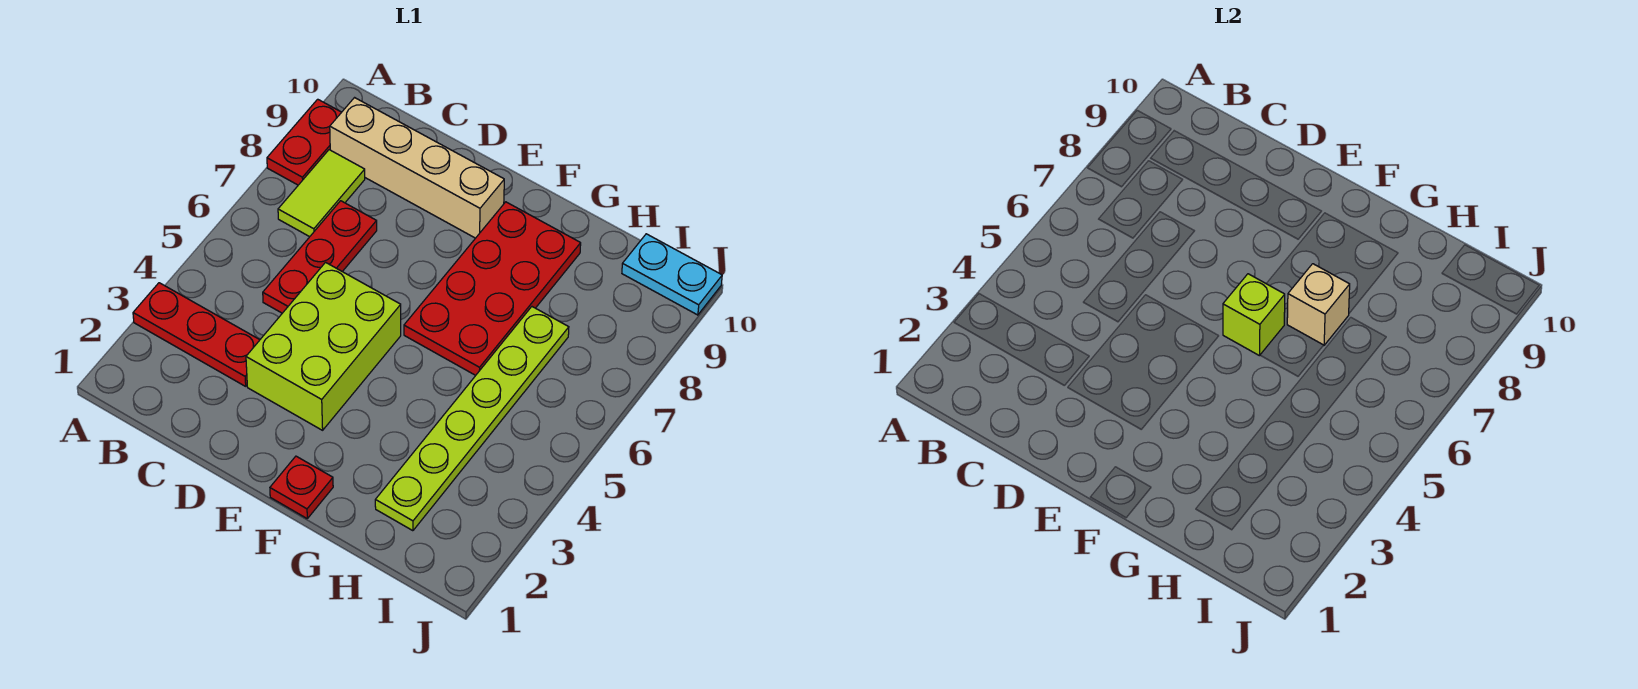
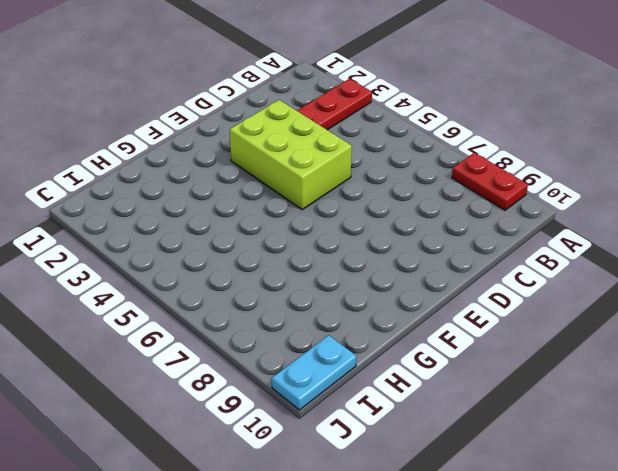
none -> lime 1x2 tile [278,150,365,237]
none -> tan 1x4 brick [330,98,504,238]
none -> red 1x3 plate [263,201,377,313]

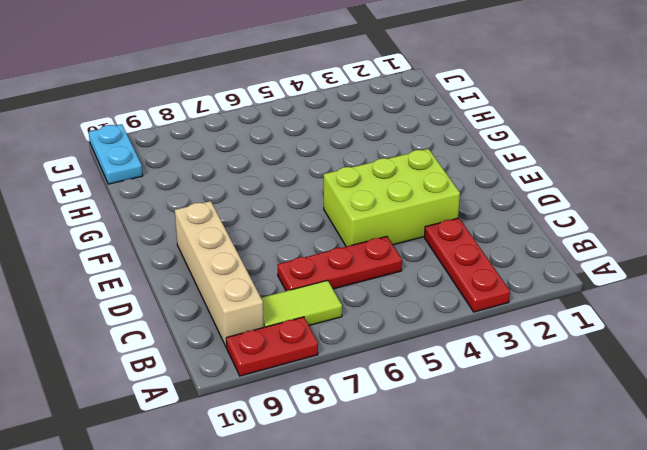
none -> red 1x1 plate [270,456,333,518]
none -> red 2x4 plate [404,202,581,375]
none -> lime 1x6 plate [375,307,569,531]

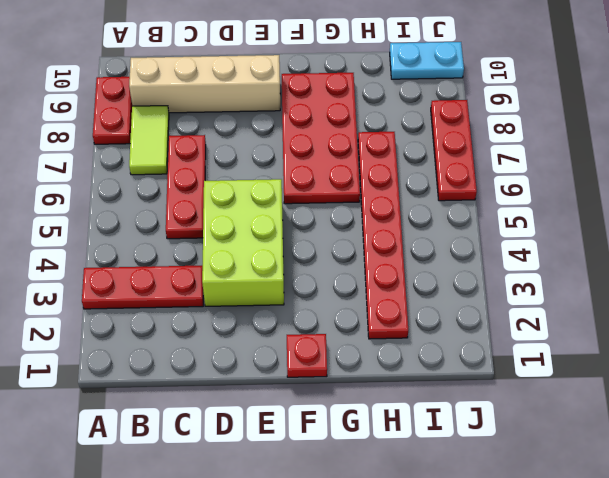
red 1x6 plate [358,132,408,339] -> lime 1x6 plate [375,307,569,531]
red 1x3 plate [431,100,477,201] -> none
none -> lime 1x1 brick [1223,274,1285,356]
none -> tan 1x1 brick [1287,264,1350,345]

